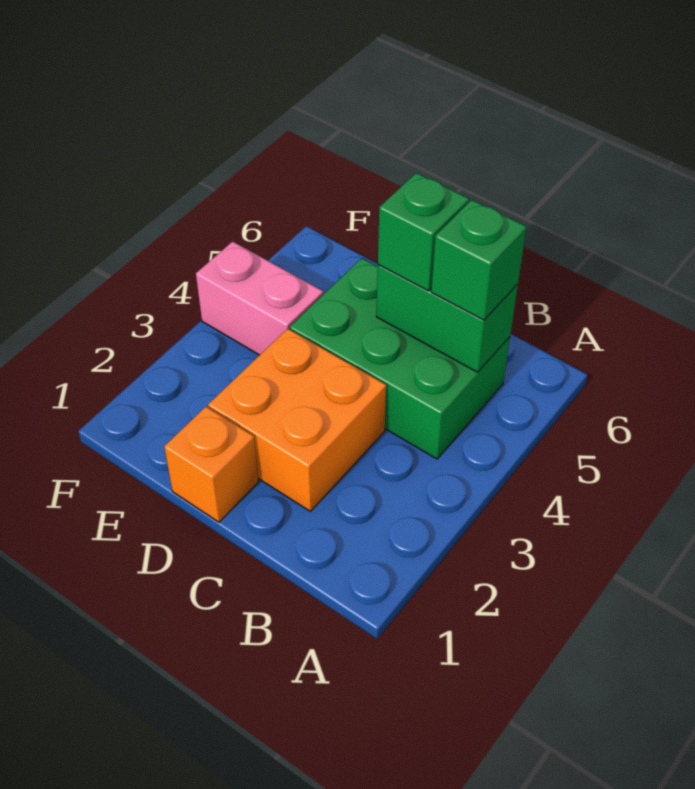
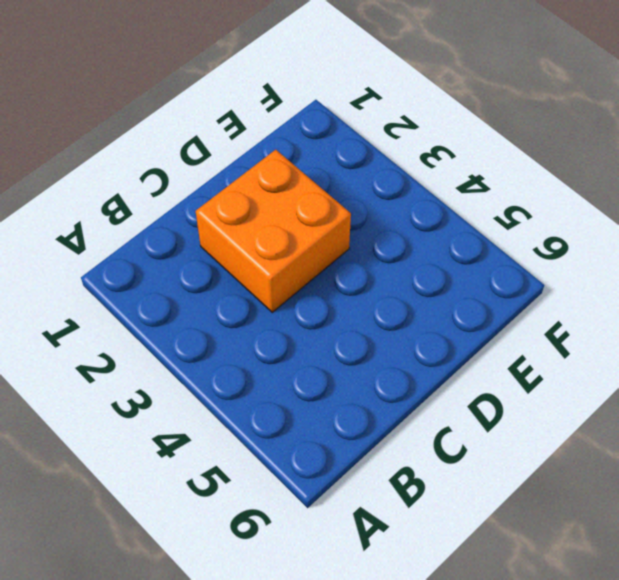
none -> green 2x3 brick [290,258,510,459]
none -> orange 1x1 brick [164,407,258,522]

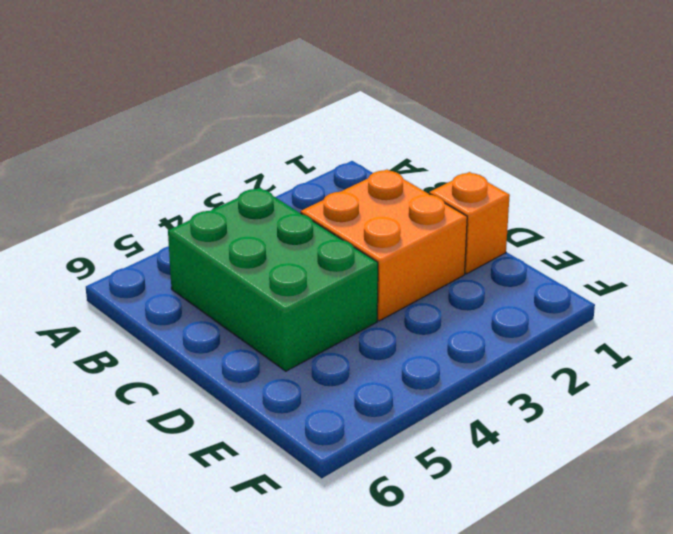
none -> pink 1x2 brick [196,241,323,355]
none -> green 1x2 brick [376,265,518,372]

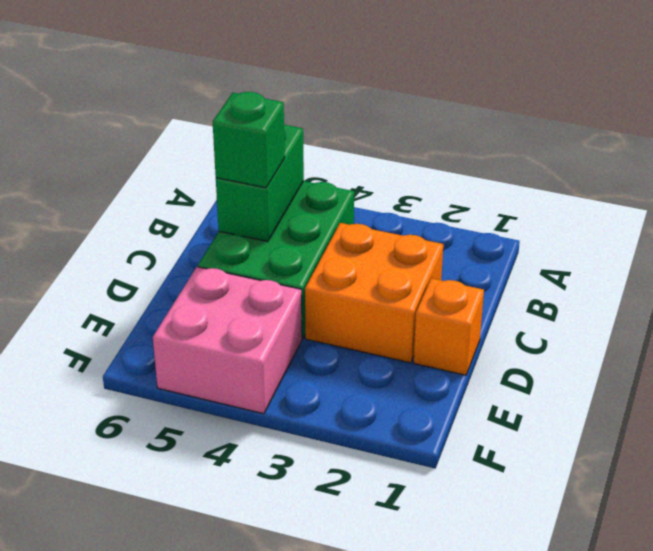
pink 2x2 brick [153,267,302,414] -> pink 1x2 brick [196,241,323,355]
none -> green 1x1 brick [431,200,527,320]

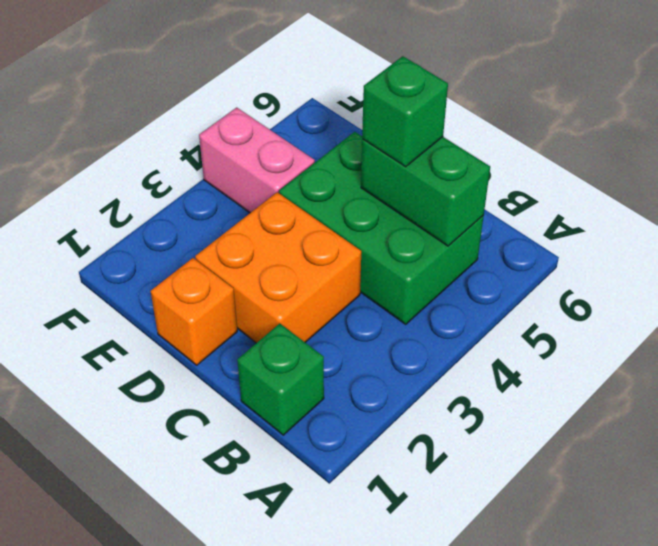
green 1x1 brick [237,324,324,435] -> green 1x1 brick moved to [431,200,527,320]

